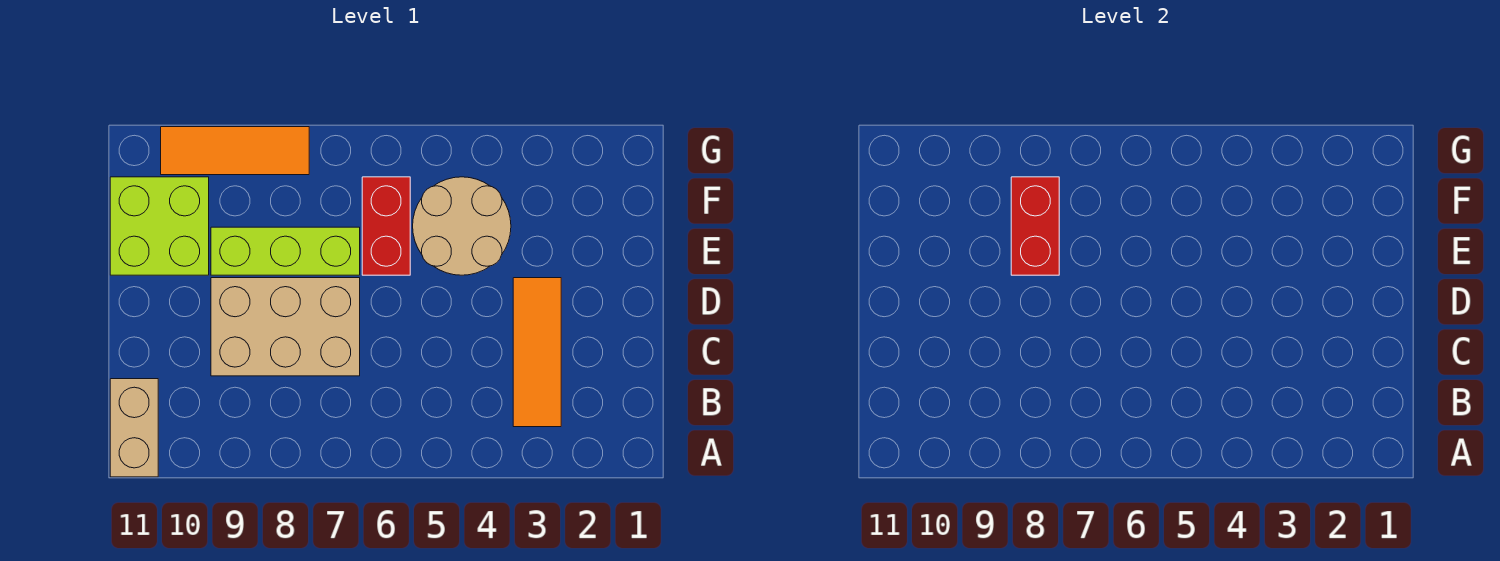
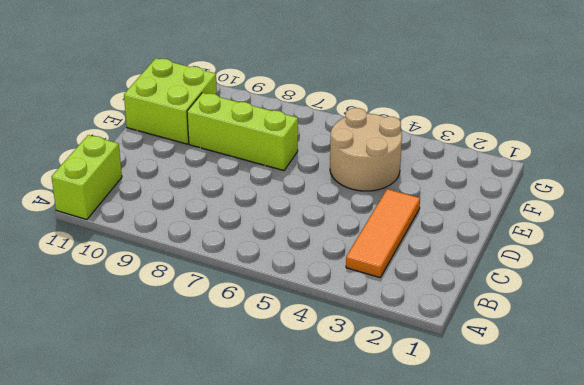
lime 1x2 brick [52,135,122,220] -> tan 1x2 brick [110,379,158,477]
none -> tan 2x3 brick [211,278,360,376]
none -> red 1x2 brick [362,177,410,275]

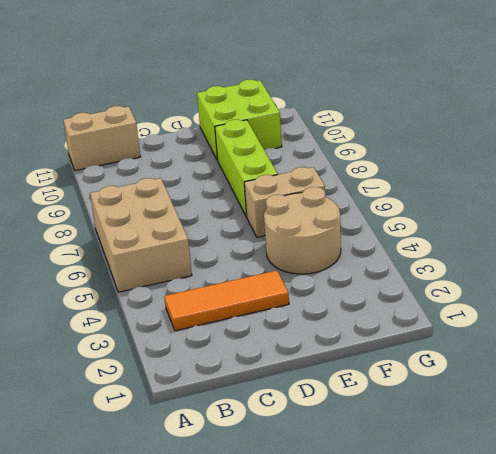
tan 2x3 brick [90,178,192,292] -> tan 2x3 brick moved to [211,278,360,376]
tan 1x2 brick [244,167,325,237] -> red 1x2 brick [362,177,410,275]
none -> orange 1x3 tile [161,127,309,175]
none -> red 1x2 brick [1011,177,1059,275]

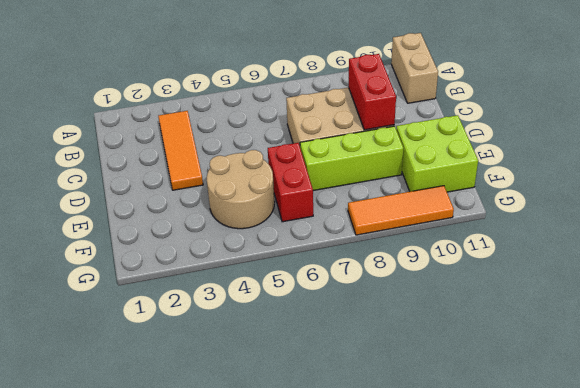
red 1x2 brick [349,54,396,130] -> red 1x2 brick moved to [1011,177,1059,275]

